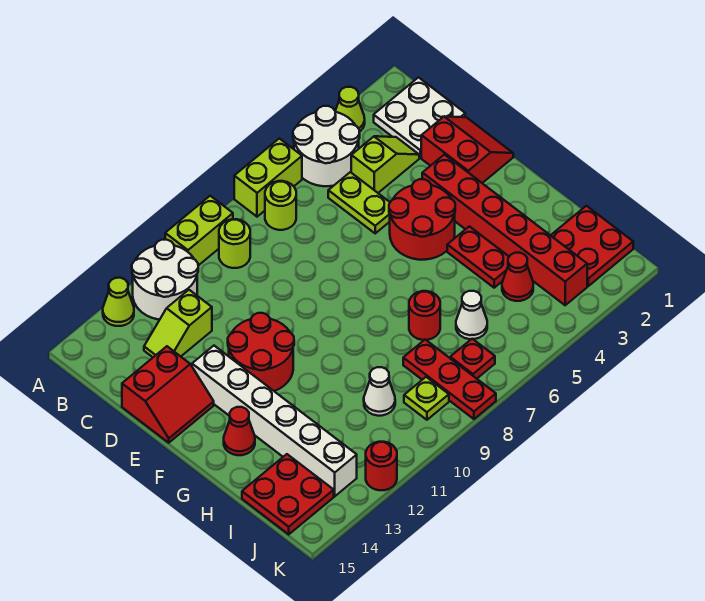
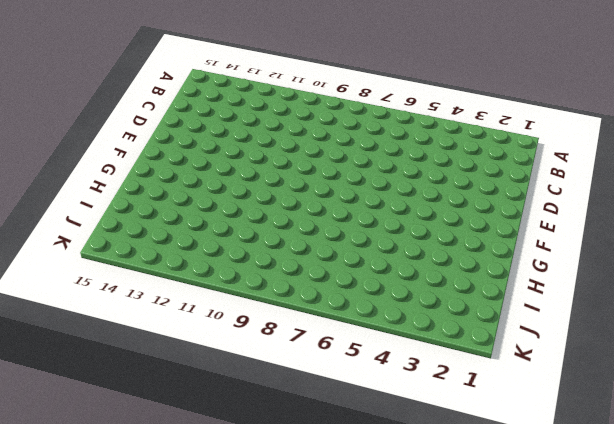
none -> lime 1x1 cone [335,87,365,132]
none -> white 2x2 round brick [293,106,360,186]
none -> lime 1x2 brick [234,138,302,217]
none -> lime 1x2 brick [165,196,233,266]

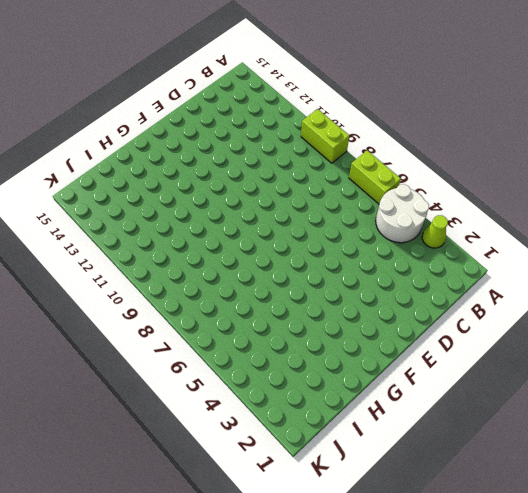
none -> white 2x2 round brick [132,240,198,320]
none -> lime 1x1 cone [103,278,134,326]
none -> white 2x2 plate [374,78,465,158]
none -> lime 1x1 round brick [265,181,296,230]

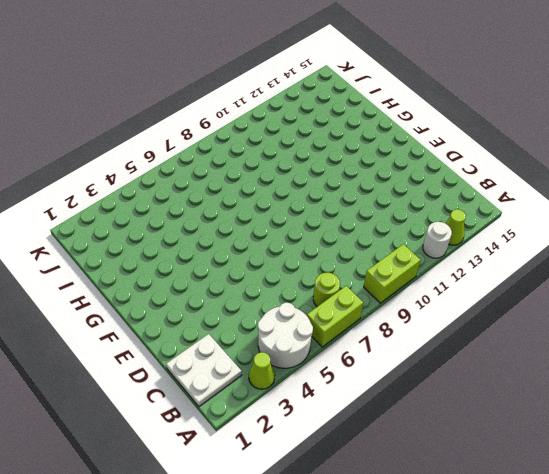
white 1x1 round brick [423,222,452,258] -> white 2x2 round brick [132,240,198,320]
none -> lime 1x1 round brick [219,219,250,268]
none -> lime 1x2 slope [351,136,419,193]
none -> lime 1x2 plate [328,172,390,233]
none -> lime 1x2 slope [144,290,212,357]

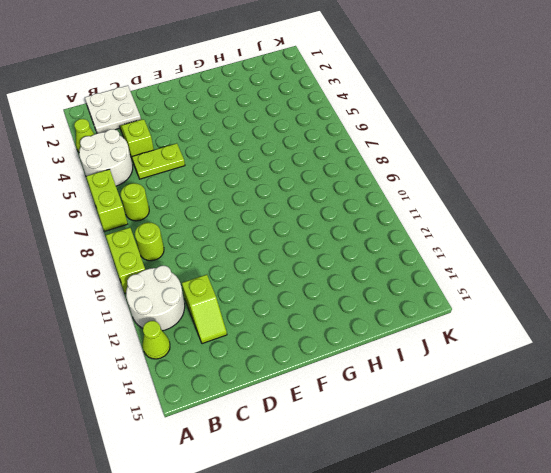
none -> red 2x2 slope [421,116,513,183]
none -> red 2x2 slope [122,346,214,443]
none -> red 1x6 brick [422,155,587,305]
none -> red 2x2 round brick [389,179,455,260]

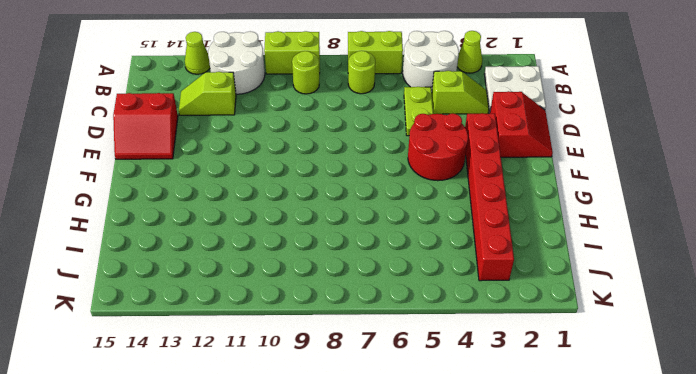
none -> red 2x2 round brick [228,313,294,391]
none -> white 1x6 brick [192,346,357,496]
none -> red 1x2 plate [447,226,509,288]
none -> red 1x1 cone [224,407,255,455]

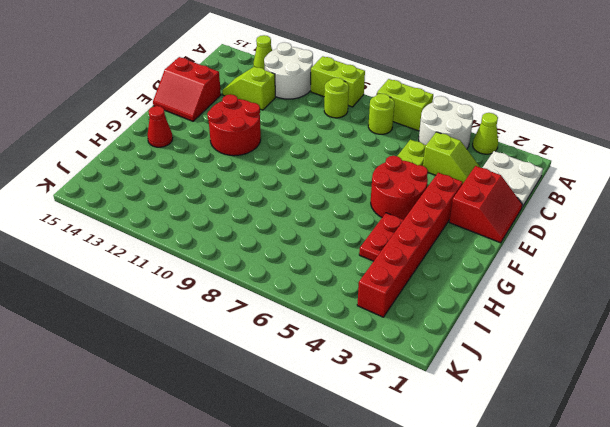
none -> white 1x6 brick [192,346,357,496]
none -> red 1x1 round brick [409,291,440,340]
none -> red 2x2 plate [551,206,633,286]
none -> red 1x1 cone [502,253,533,301]

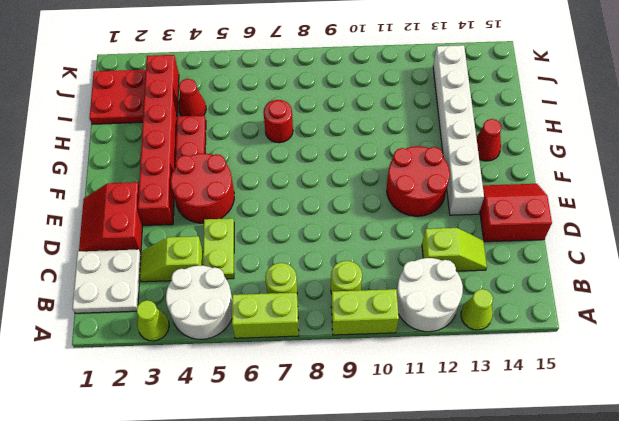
none -> white 1x1 cone [456,291,487,339]
none -> red 1x3 plate [403,340,496,419]
none -> white 1x1 cone [364,367,395,416]
none -> red 2x2 plate [242,454,334,534]

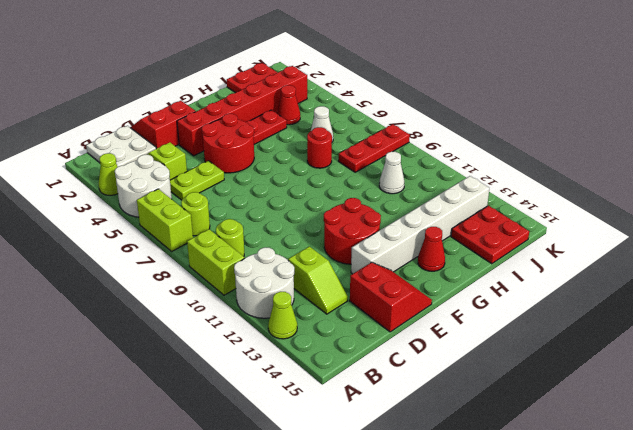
none -> red 1x1 plate [450,339,495,379]
none -> lime 1x1 plate [404,377,449,420]
none -> red 1x1 round brick [366,442,397,490]

